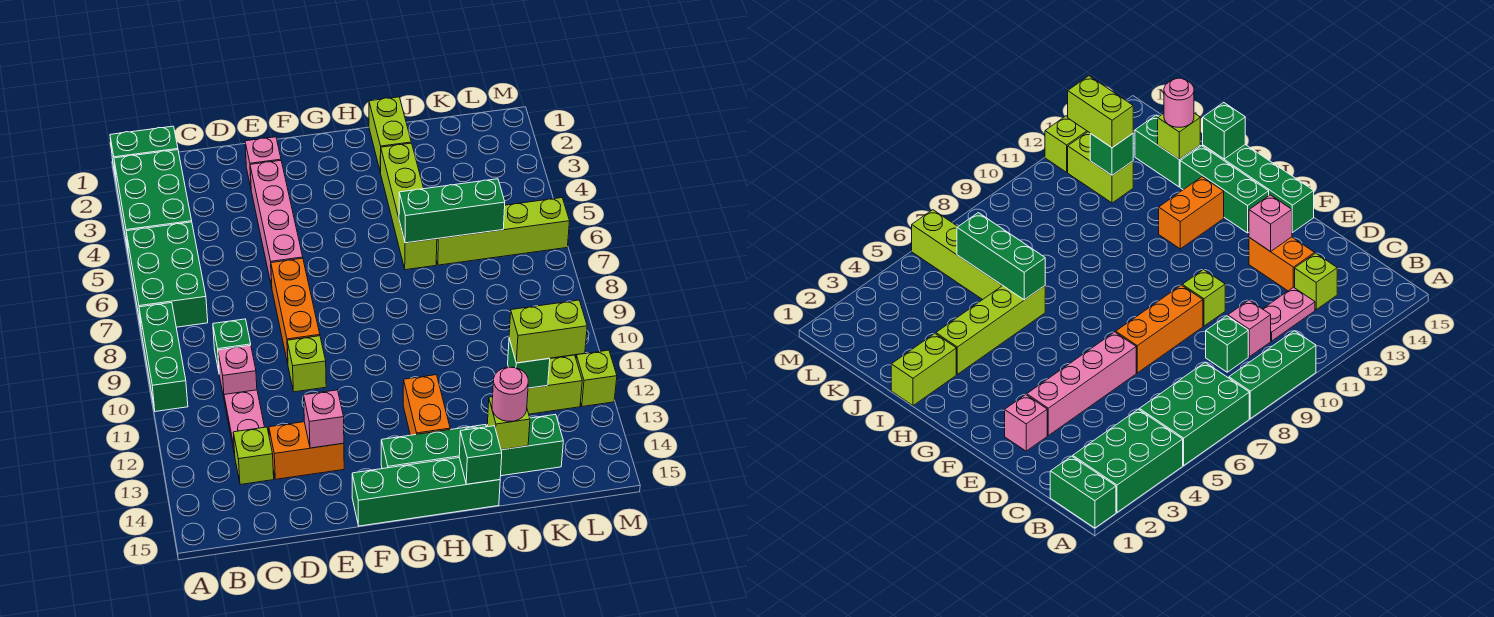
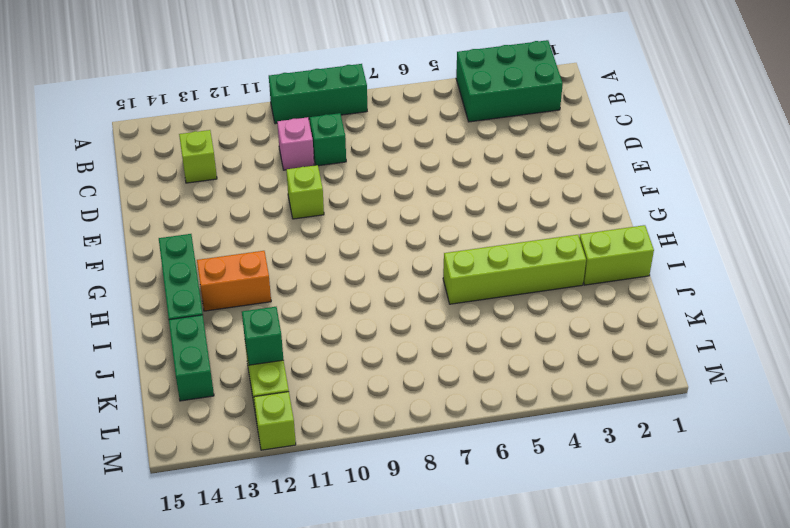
none -> green 1x2 brick [110,126,178,178]
none -> green 2x3 brick [126,222,208,327]
none -> pink 1x2 plate [224,390,264,455]

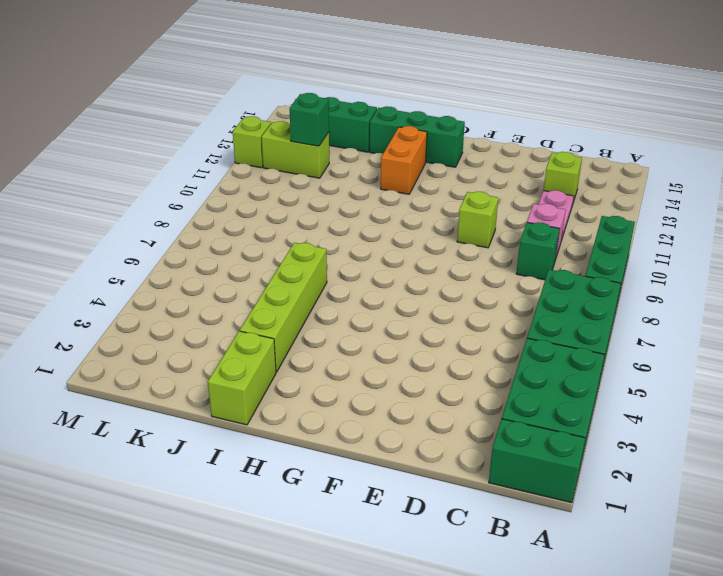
none -> orange 1x2 brick [269,422,344,479]
none -> pink 1x1 brick [245,137,281,187]
none -> pink 1x4 brick [250,161,303,287]

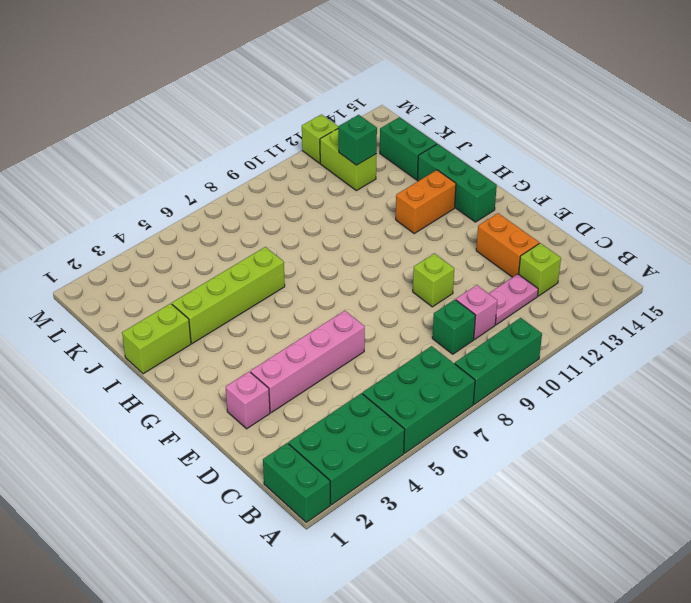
none -> orange 1x3 brick [271,258,320,363]
none -> green 1x4 brick [352,458,500,526]
none -> lime 1x4 brick [436,198,570,265]

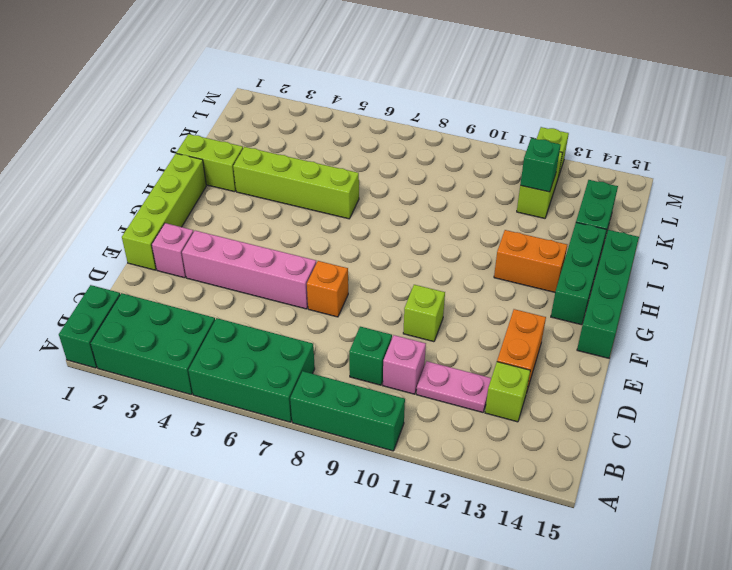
lime 1x4 brick [122,153,206,270] -> lime 1x4 brick moved to [436,198,570,265]
orange 1x1 brick [307,261,348,317] -> orange 1x3 brick [271,258,320,363]
none -> pink 1x1 brick [304,390,344,448]
none -> green 1x3 brick [399,179,505,243]
none -> green 1x1 brick [459,426,502,484]

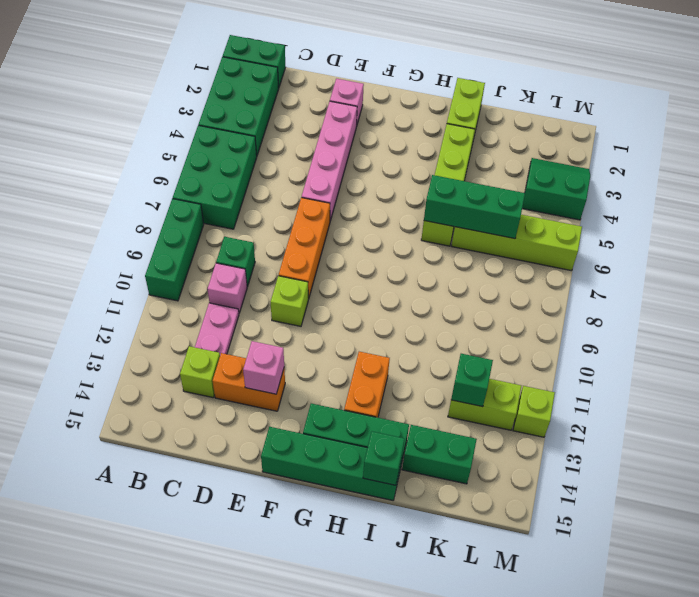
green 2x2 slope [522,158,590,220] -> none
none -> lime 1x1 brick [488,397,530,450]
none -> pink 1x1 round brick [492,367,528,421]
none -> lime 1x2 brick [509,300,587,363]

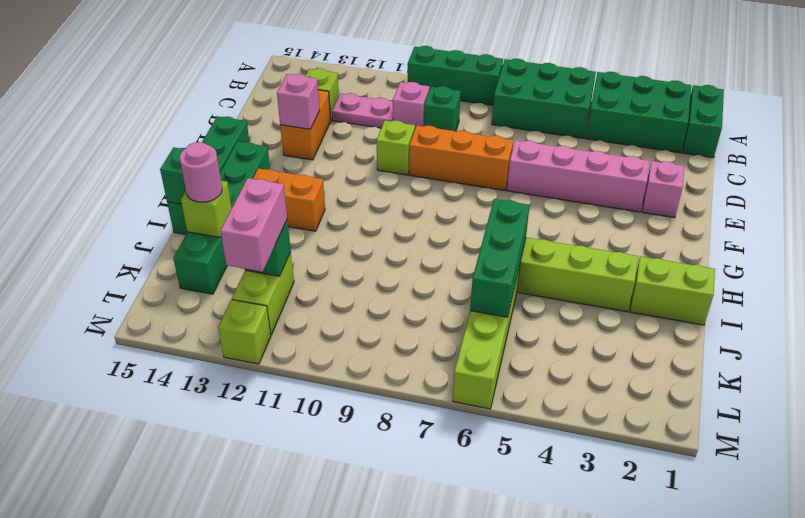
pink 1x2 brick [220,178,287,272] -> lime 1x2 brick [509,300,587,363]

